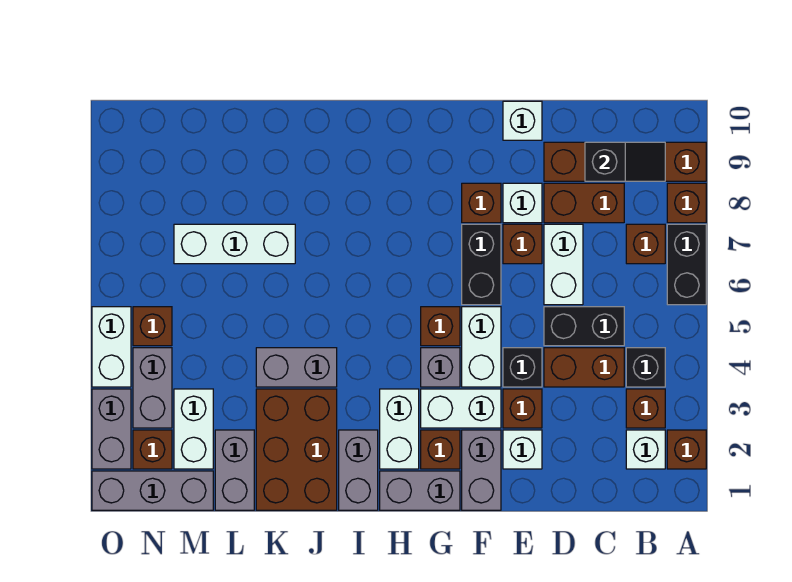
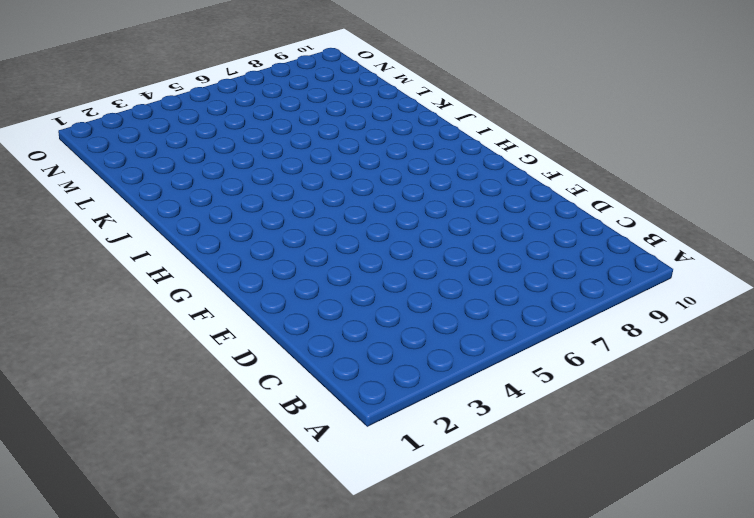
none -> brown 1x1 brick [667,430,706,469]
none -> black 1x2 brick [667,224,706,305]
none -> brown 1x1 brick [667,183,706,223]
none -> brown 1x4 brick [544,142,706,181]

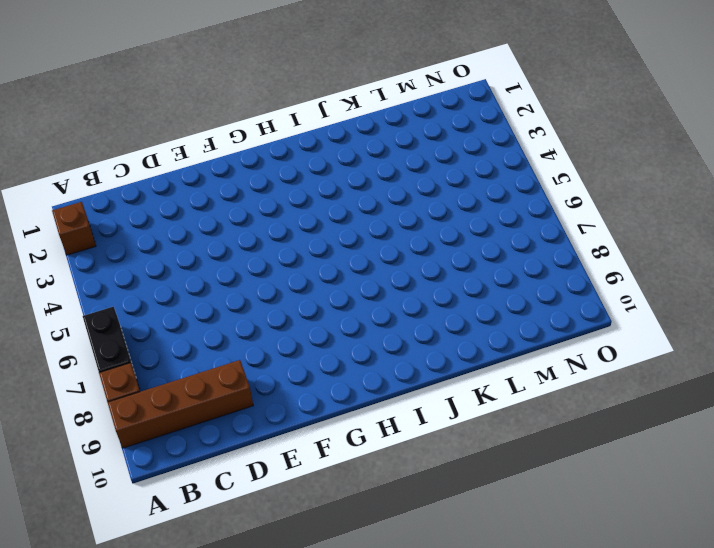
none -> white 1x1 brick [626,430,665,469]
none -> brown 1x1 brick [626,389,665,428]
none -> black 1x1 brick [626,348,665,387]
none -> brown 1x1 brick [626,224,665,264]

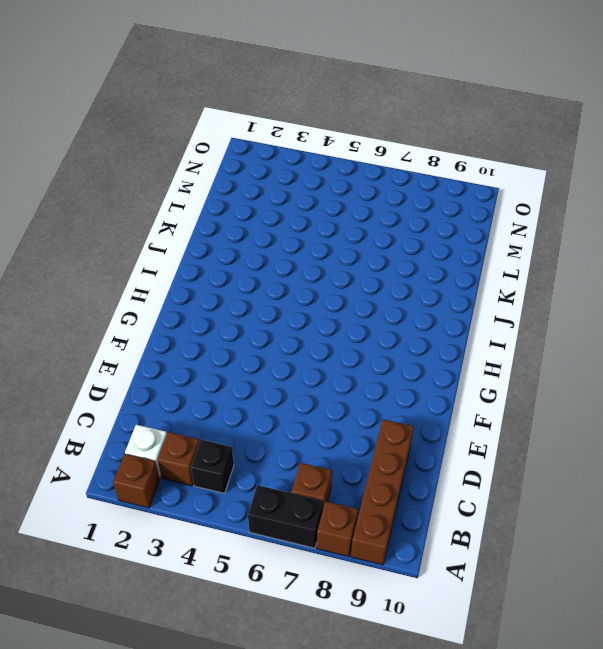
none -> brown 1x2 brick [544,348,624,387]
none -> black 1x2 brick [544,307,624,346]
none -> brown 1x2 brick [544,183,624,223]
none -> white 1x2 brick [544,224,583,305]

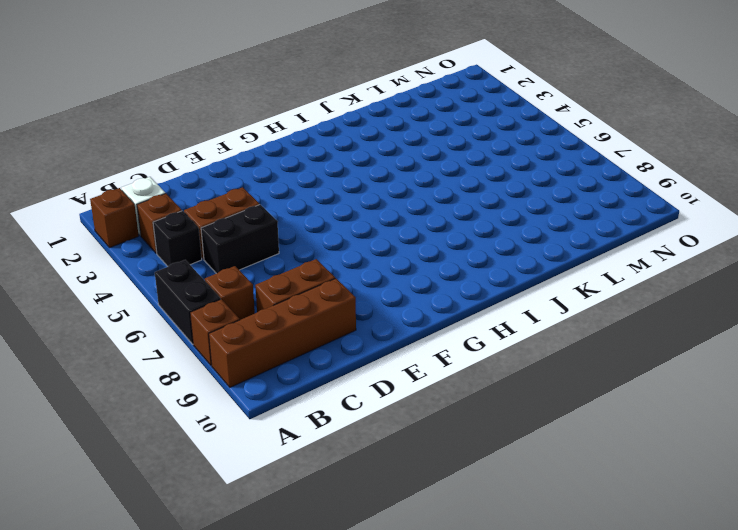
none -> white 1x2 brick [544,224,583,305]
none -> white 1x1 brick [503,430,542,469]
none -> brown 1x1 brick [503,389,542,428]
none -> black 1x1 brick [503,348,542,387]

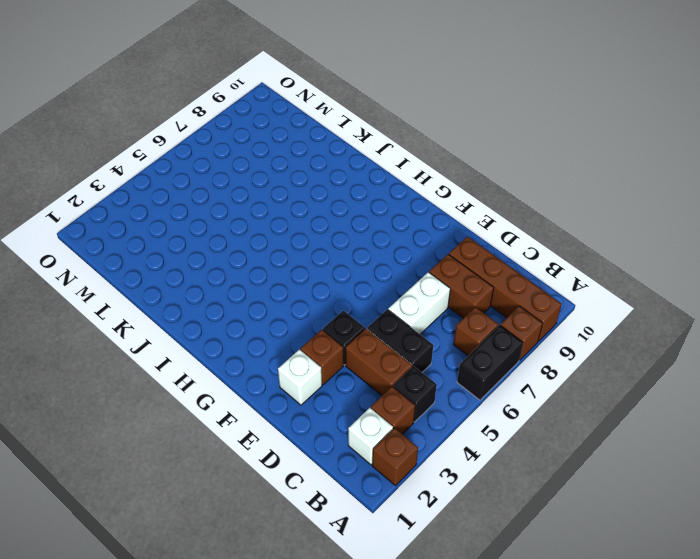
none -> brown 1x1 brick [503,224,542,264]
none -> white 1x1 brick [503,183,542,223]
none -> white 1x1 brick [503,101,542,140]
none -> grey 1x2 brick [462,430,501,510]

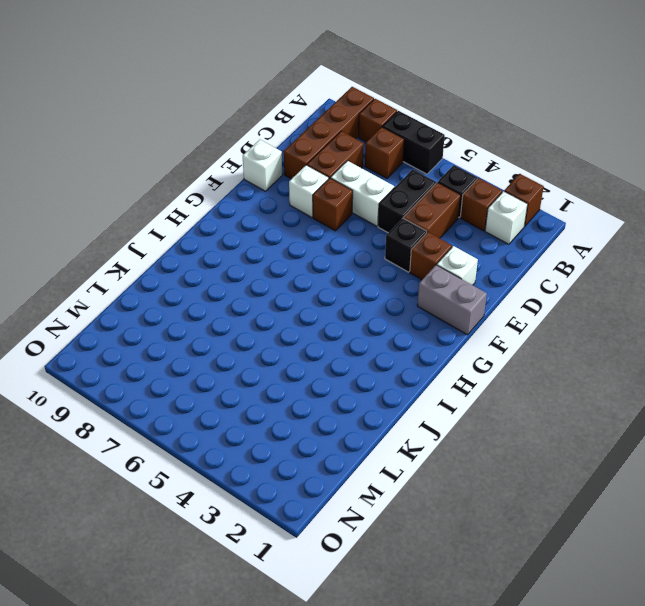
none -> white 1x2 brick [421,389,501,428]
none -> white 1x2 brick [462,307,501,387]
none -> black 1x2 brick [462,224,501,305]
none -> brown 1x1 brick [462,183,501,223]

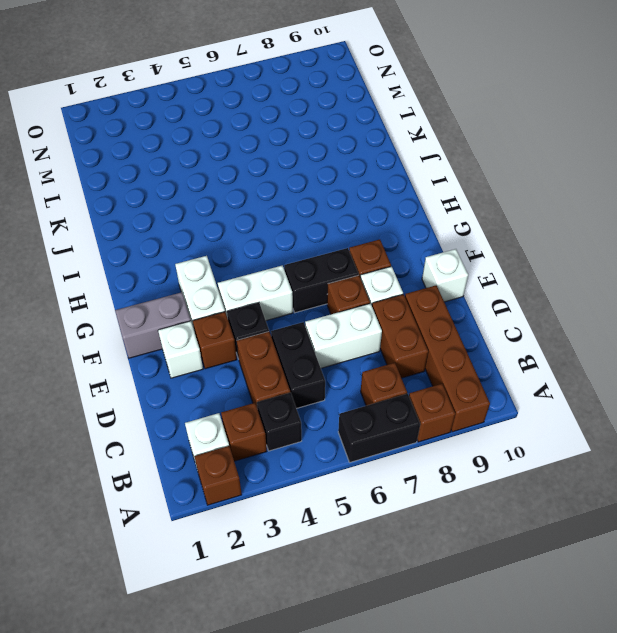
none -> grey 1x2 brick [380,471,460,510]
none -> brown 1x1 brick [421,430,460,469]
none -> grey 1x1 brick [421,348,460,387]
none -> brown 1x1 brick [421,307,460,346]

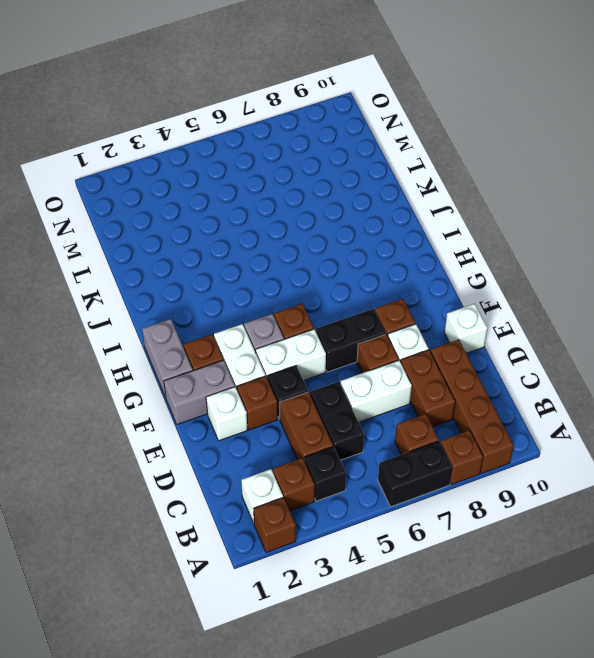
none -> white 1x2 brick [380,389,419,469]
none -> grey 1x2 brick [339,430,378,510]
none -> brown 2x3 brick [256,389,337,510]
none -> grey 1x2 brick [256,348,337,387]

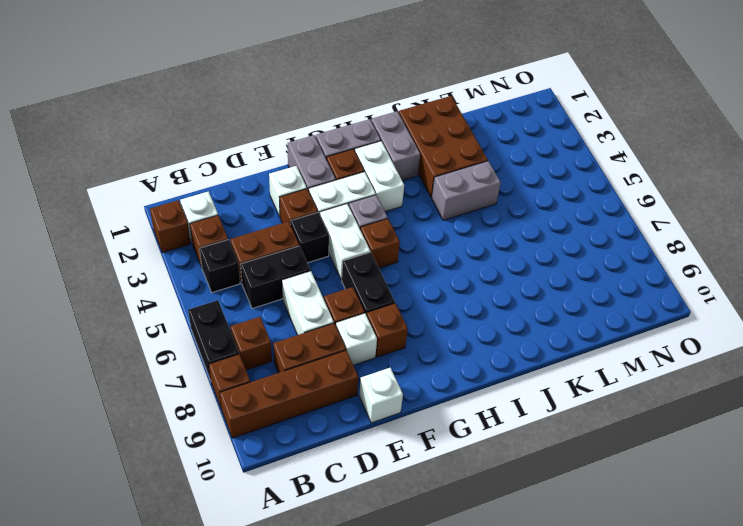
none -> white 1x3 brick [174,224,295,264]
none -> grey 1x2 brick [215,430,254,510]
none -> grey 1x3 brick [92,471,213,510]
none -> white 1x2 brick [174,389,213,469]

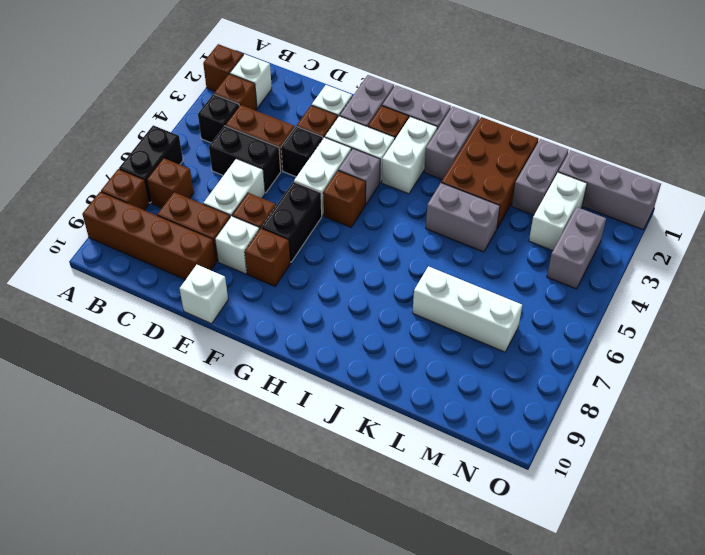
none -> brown 1x1 brick [133,430,172,469]
none -> brown 1x1 brick [133,307,172,346]
none -> grey 1x2 brick [92,389,131,469]
none -> white 1x2 brick [92,307,131,387]

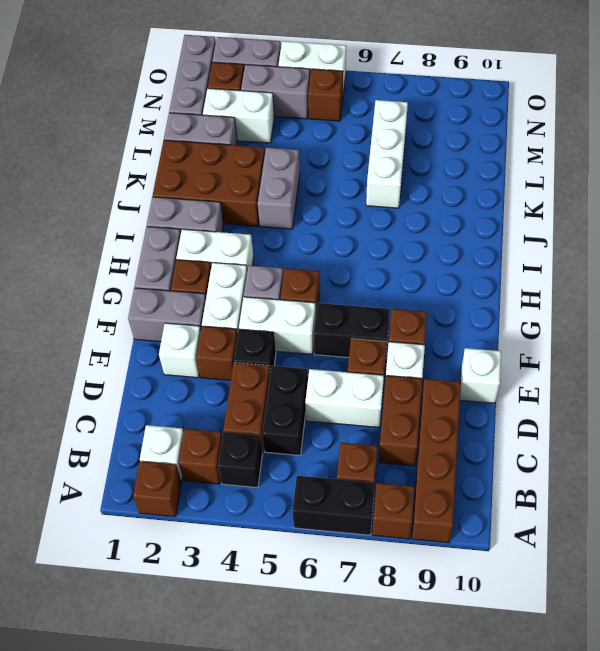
none -> black 1x2 slope [585,142,665,181]

